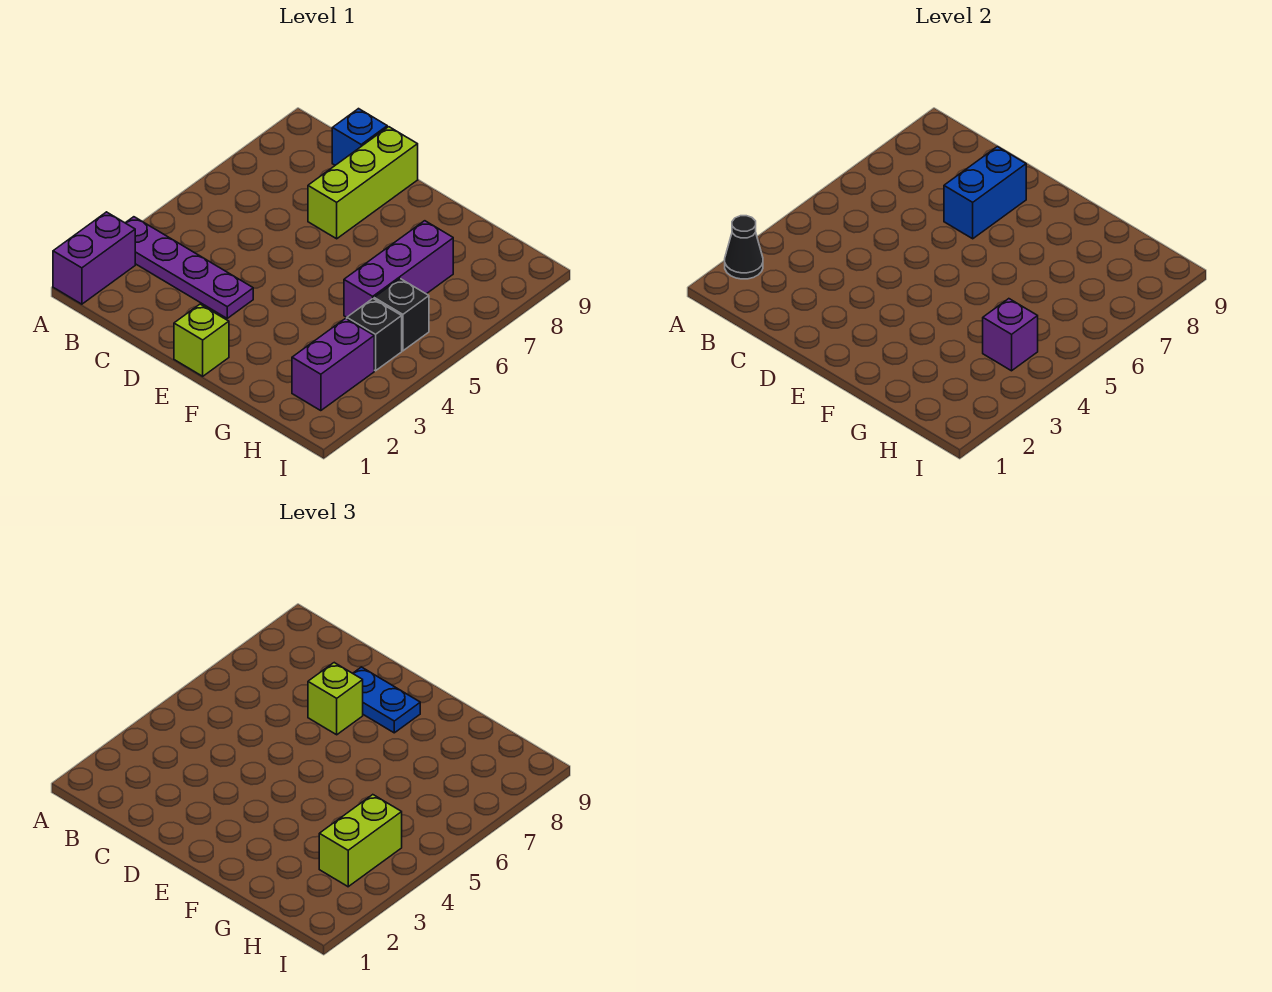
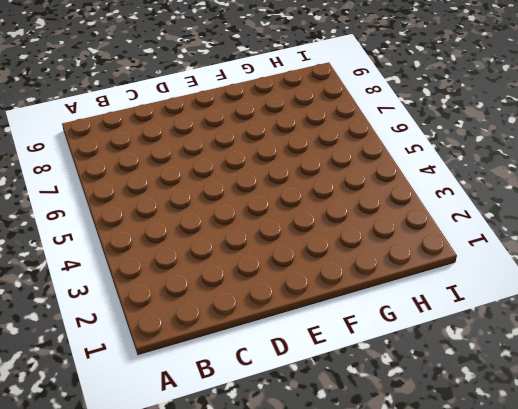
none -> purple 1x2 brick [53,212,135,304]
none -> purple 1x4 plate [126,217,253,318]
none -> blue 1x1 brick [332,109,387,165]

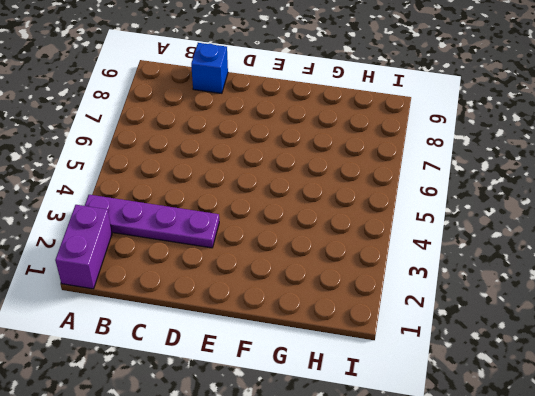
none -> lime 1x3 brick [308,127,418,239]
none -> lime 1x1 brick [174,304,229,376]
none -> purple 1x3 brick [344,221,453,317]

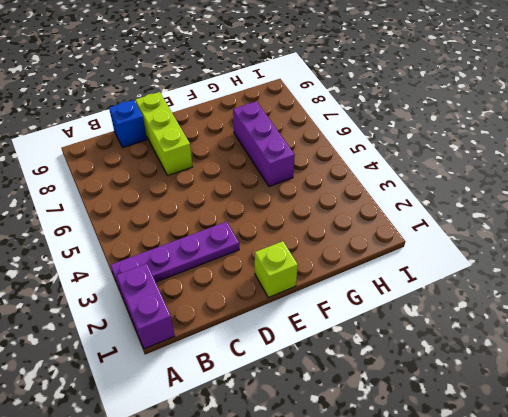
none -> purple 1x2 brick [292,319,374,411]
none -> black 1x1 brick [347,299,402,371]
none -> black 1x1 brick [374,279,429,351]

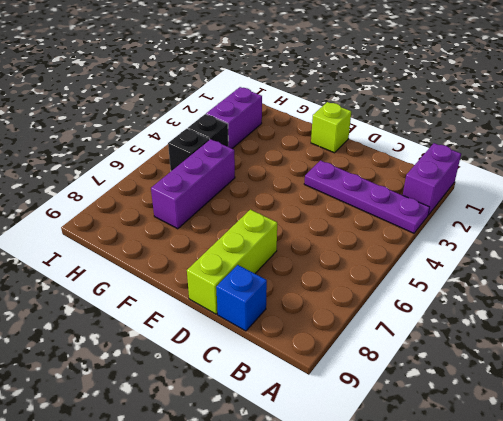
none -> black 1x1 cone [725,216,763,279]
none -> blue 1x2 brick [944,147,1026,239]
none -> purple 1x1 brick [983,299,1038,371]

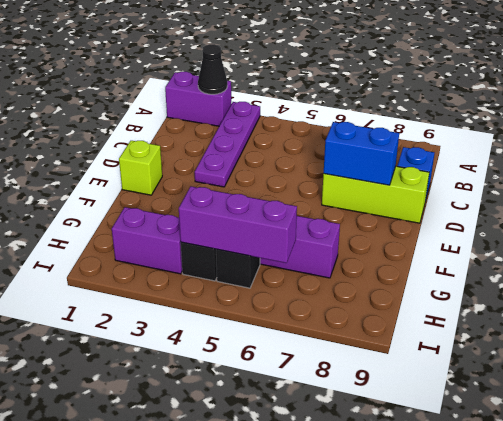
purple 1x3 brick [179,186,297,263] -> purple 1x1 brick [983,299,1038,371]
none -> lime 1x1 brick [308,663,363,735]
none -> blue 1x2 plate [353,667,420,733]
none -> lime 1x2 brick [319,795,402,887]

